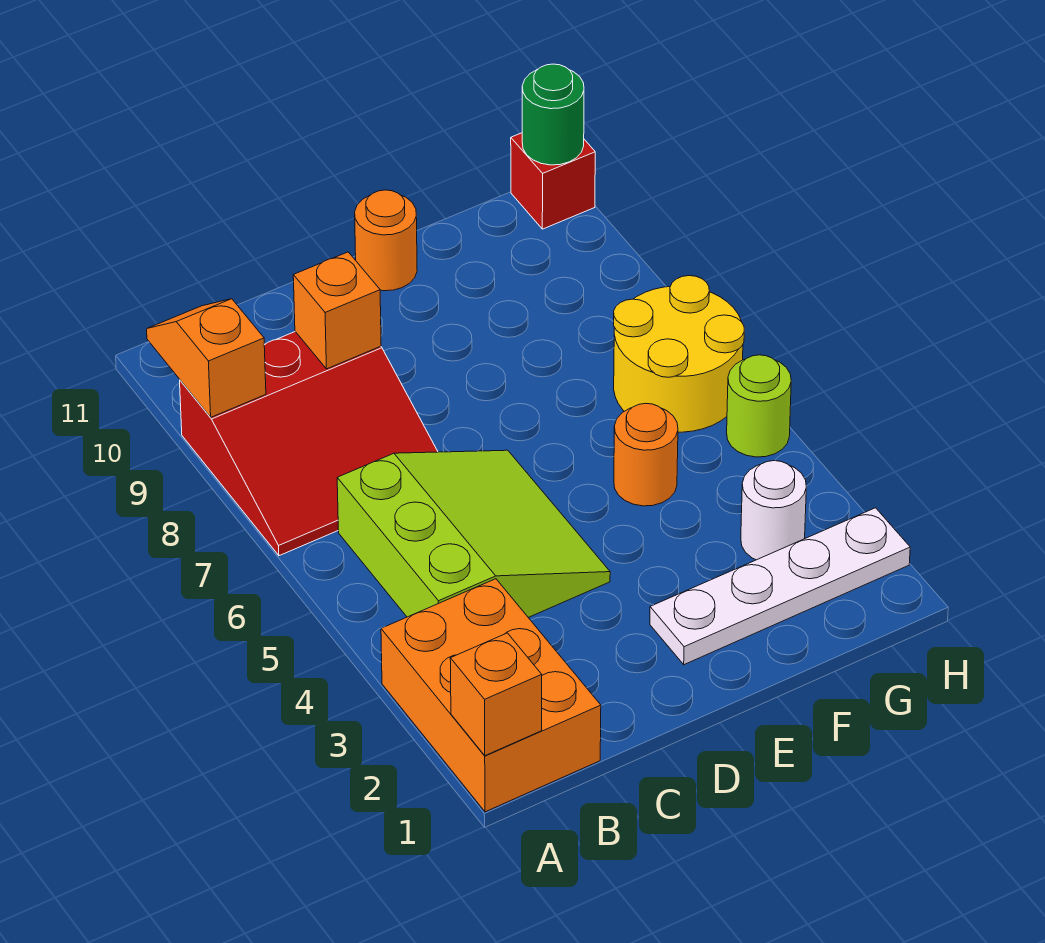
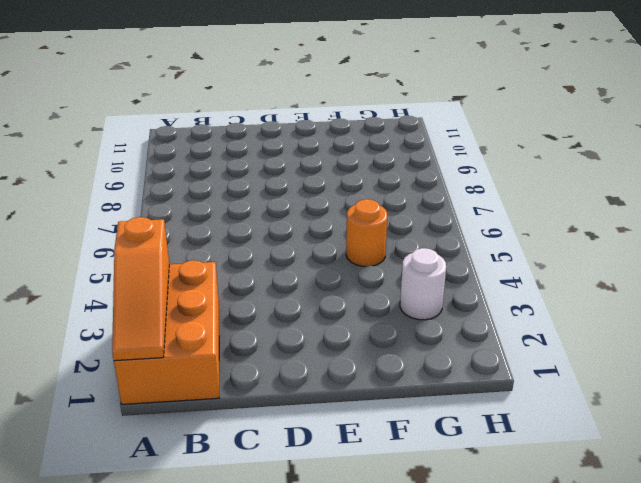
orange 1x3 slope [112,217,169,361] -> orange 1x1 brick [450,633,542,756]
none -> red 3x3 slope [180,332,438,556]
none -> lime 3x3 slope [337,450,610,617]
none -> white 1x4 plate [650,508,910,665]

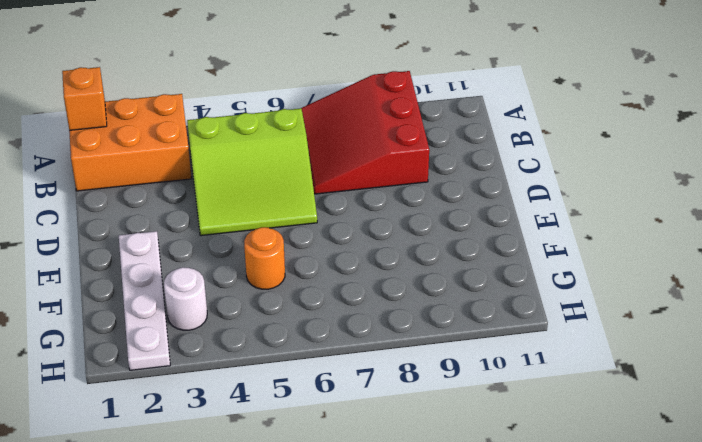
none -> orange 1x1 round brick [355,190,417,291]
none -> yellow 2x2 round brick [614,276,744,432]
none -> lime 1x1 round brick [727,355,791,457]

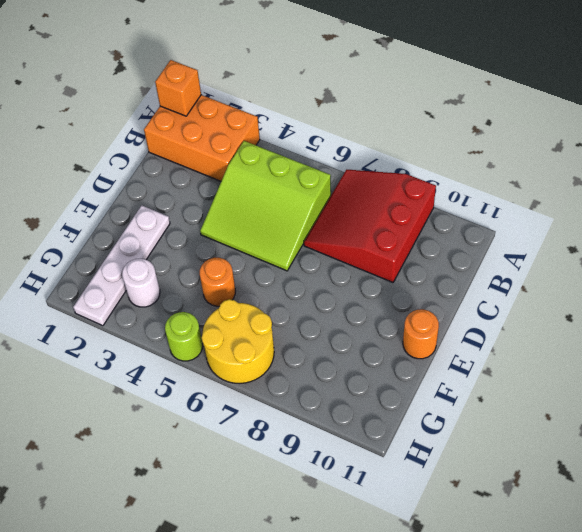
none -> red 1x1 brick [511,133,595,229]
none -> orange 1x2 slope [147,299,266,417]
none -> orange 1x1 brick [293,252,381,369]

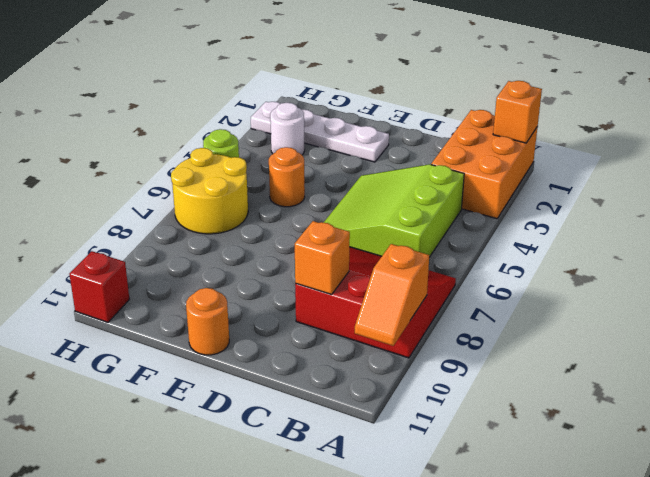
none -> green 1x1 round brick [522,64,584,165]

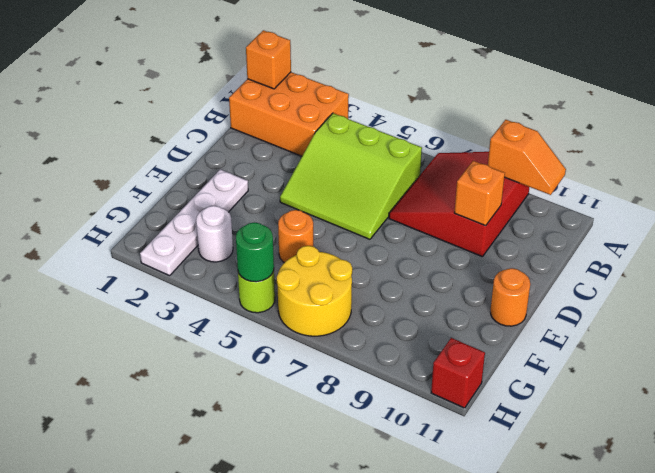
green 1x1 round brick [236,222,274,282] -> green 1x1 round brick moved to [522,64,584,165]

